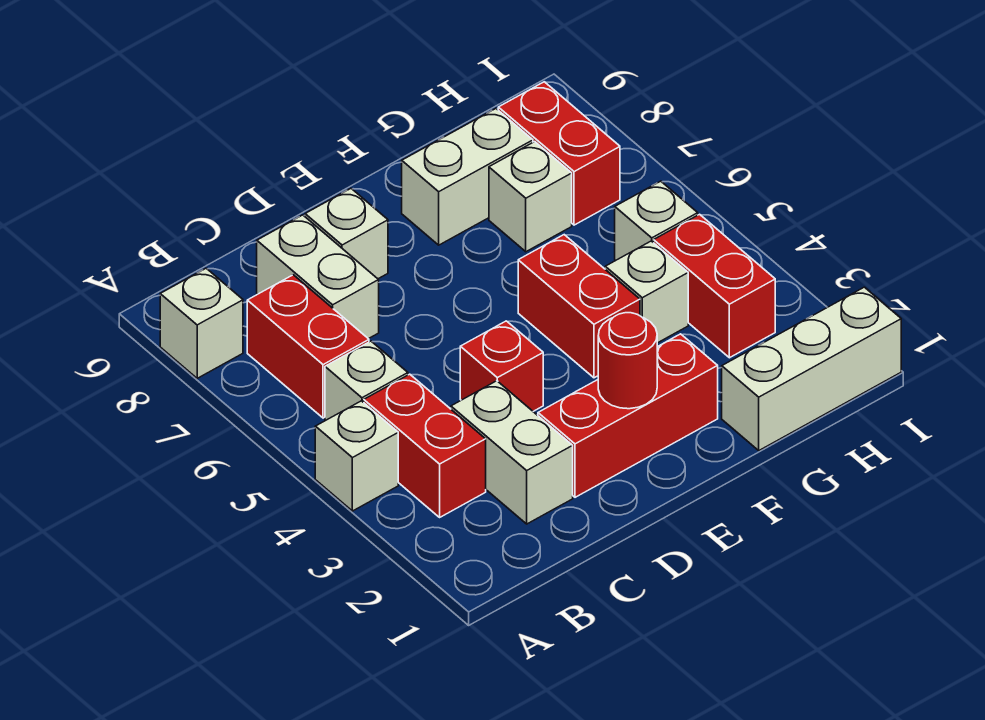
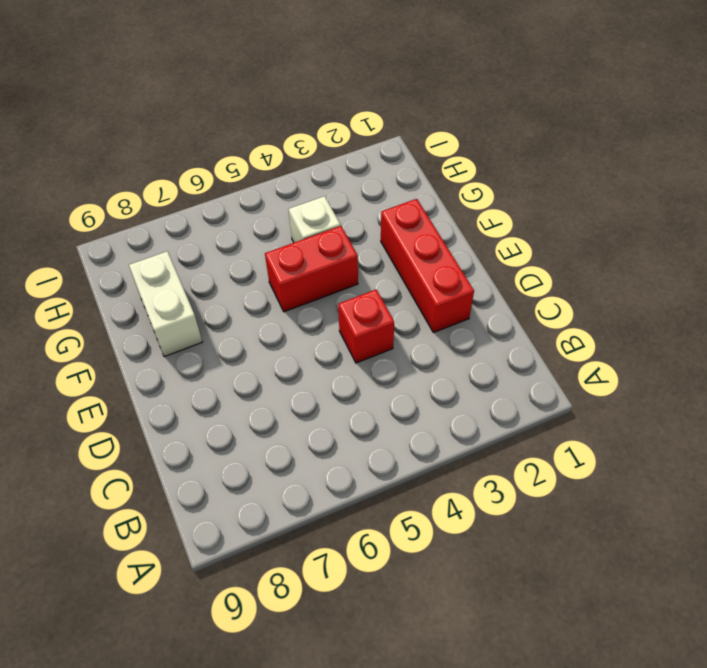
none -> white 1x1 brick [315,401,398,511]
none -> white 1x1 brick [160,268,243,378]
none -> red 1x2 brick [364,374,486,517]

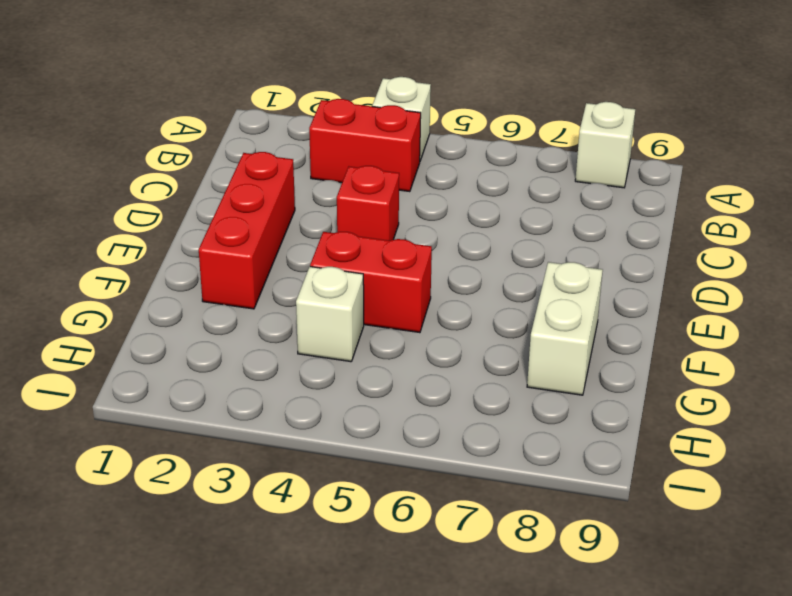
none -> white 1x1 brick [325,341,408,420]
none -> red 1x2 brick [247,275,369,418]
none -> white 1x2 brick [451,381,573,524]

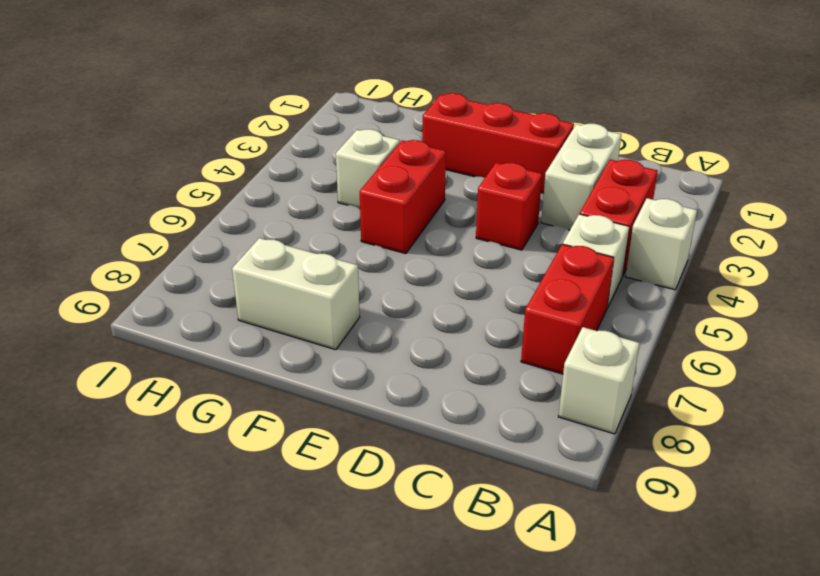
none -> white 1x2 brick [257,215,379,339]
none -> white 1x1 brick [305,189,388,279]
none -> white 1x3 brick [722,287,901,450]

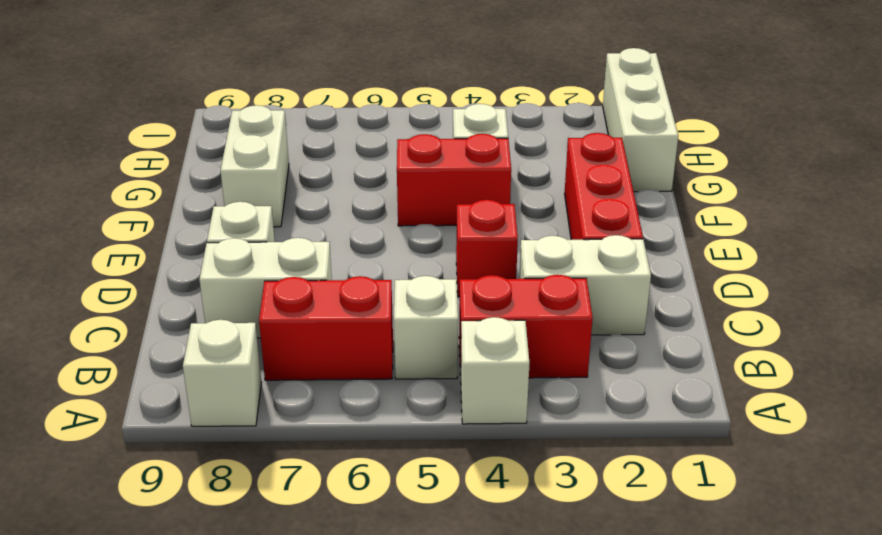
none -> white 1x1 brick [489,142,572,252]
none -> red 1x2 brick [654,214,775,358]
none -> white 1x1 brick [615,181,698,261]

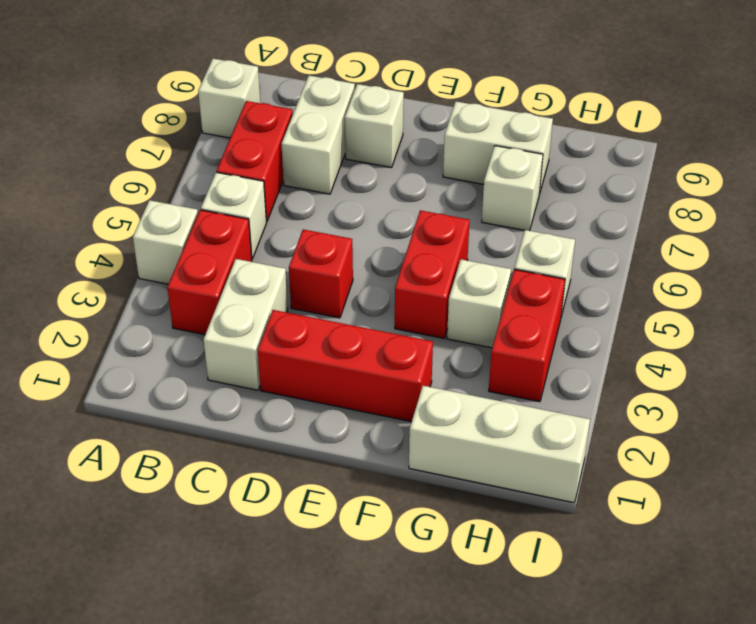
none -> red 1x2 brick [498,82,620,225]
none -> red 1x1 round brick [598,313,657,409]

